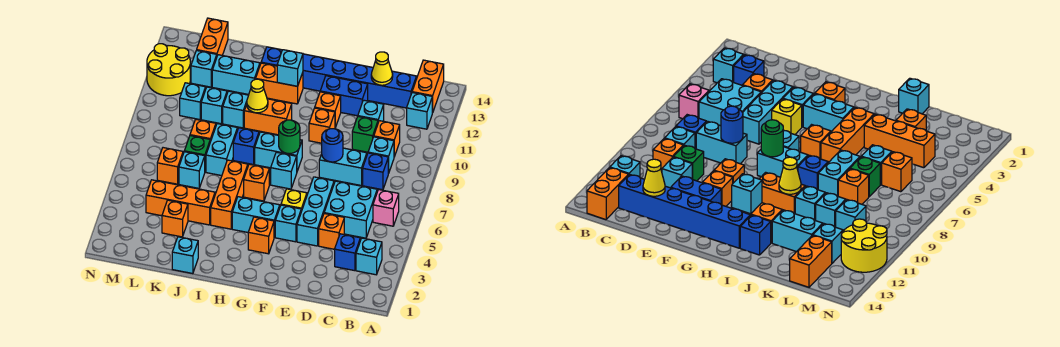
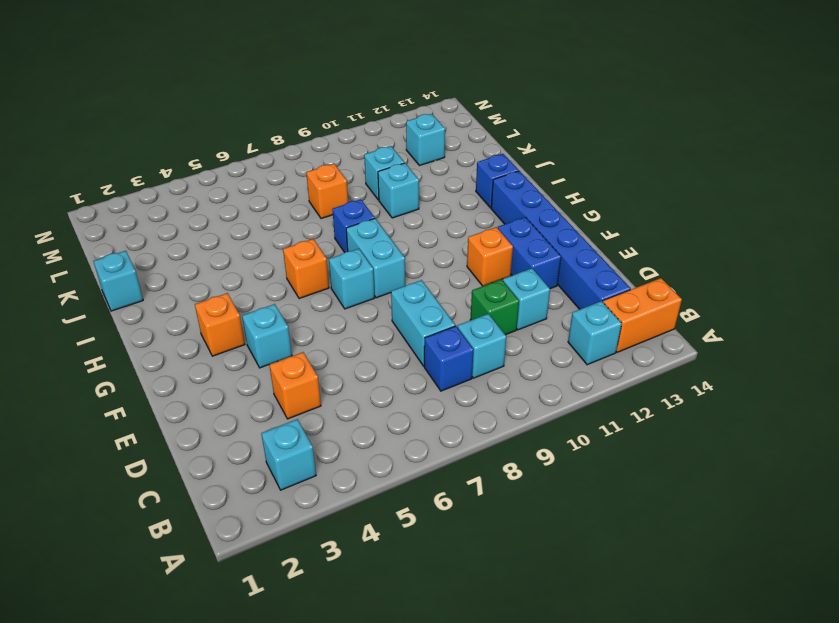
none -> pink 1x1 brick [373,190,399,226]
none -> blue 1x1 brick [335,234,360,271]
none -> cyan 2x2 brick [324,181,377,238]
none -> orange 1x1 brick [374,121,400,157]

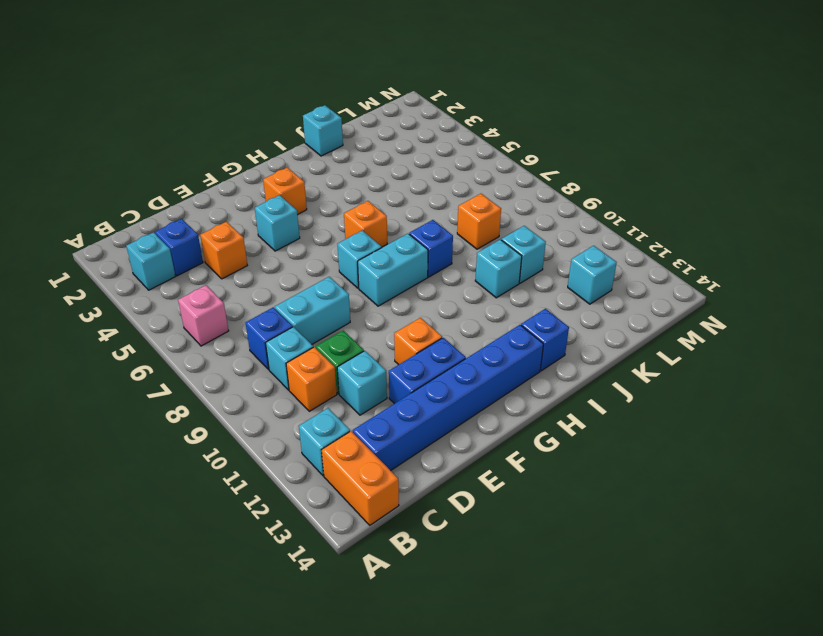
none -> cyan 2x2 brick [324,181,377,238]
none -> cyan 1x3 brick [297,177,334,246]
none -> yellow 1x1 brick [281,189,307,211]
none -> orange 1x1 brick [309,108,335,143]

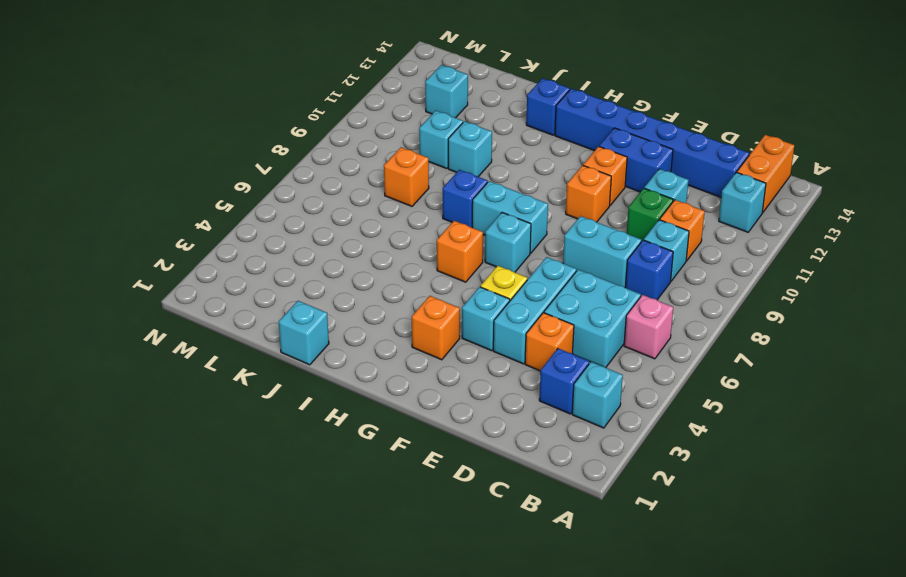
none -> cyan 1x2 brick [232,197,280,237]
none -> orange 1x2 brick [244,99,292,135]
none -> orange 1x2 brick [256,63,303,104]
none -> orange 1x3 brick [211,160,248,229]

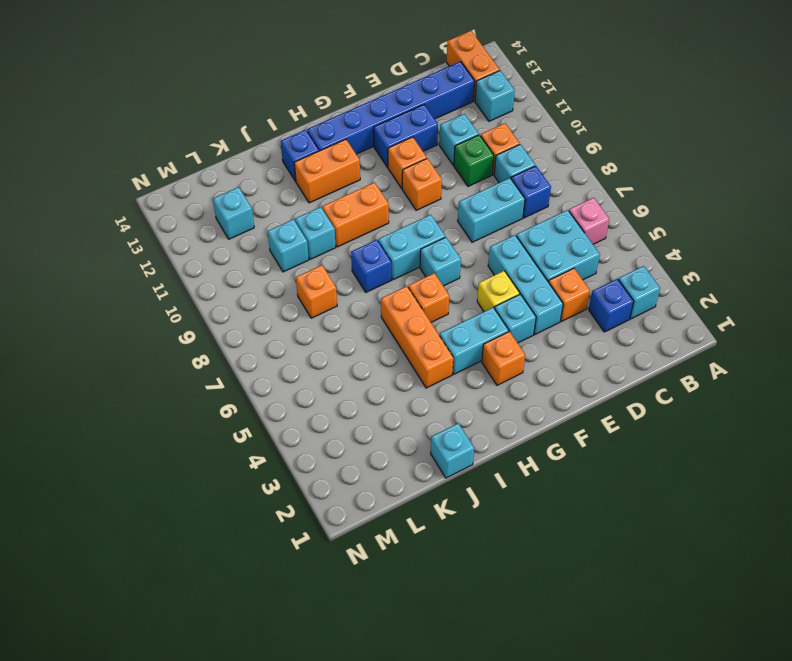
none -> orange 1x3 brick [146,180,215,225]
none -> cyan 1x2 brick [206,124,237,176]
none -> cyan 1x2 brick [212,55,260,95]
none -> orange 1x1 brick [162,200,188,237]

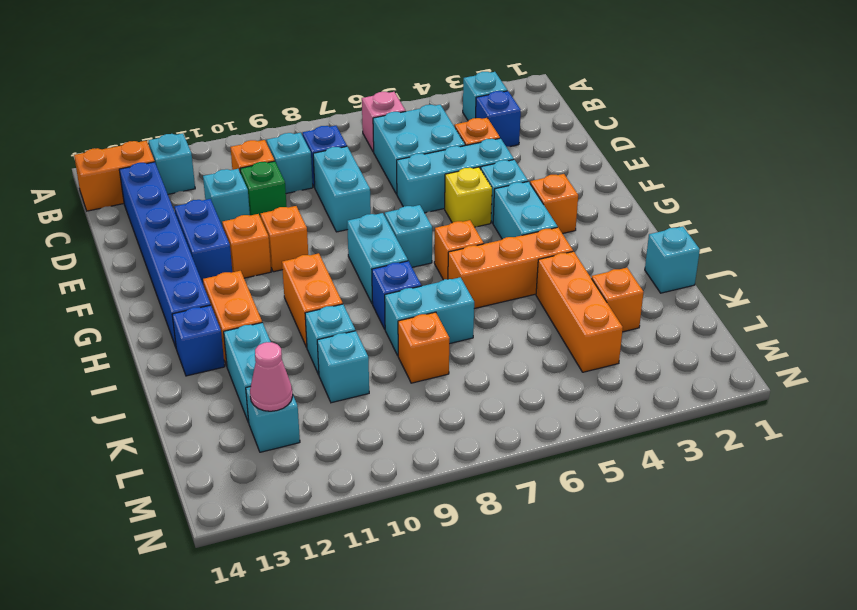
pink 1x1 cone [250,342,293,411] -> none
none -> cyan 1x1 brick [179,152,205,188]
none -> green 1x1 brick [184,136,210,171]
none -> orange 1x1 brick [157,148,183,184]
none -> cyan 1x1 brick [180,83,206,120]

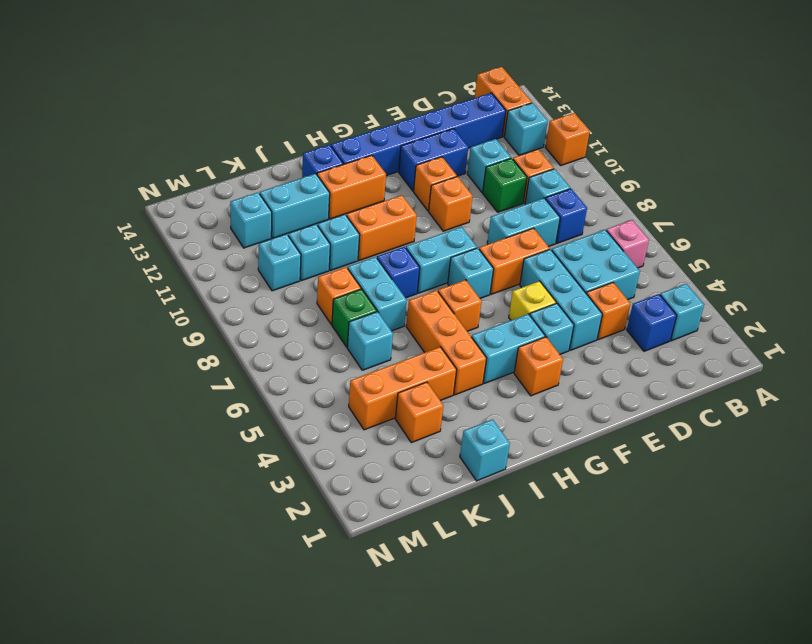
orange 1x1 brick [546,113,590,165] -> orange 1x1 brick moved to [157,148,183,184]
orange 1x2 brick [479,228,550,294] -> orange 1x2 brick turned to [197,18,228,56]
none -> yellow 2x2 round brick [147,44,190,96]
none -> yellow 1x1 cone [371,52,393,85]
none -> blue 1x1 round brick [322,129,343,162]
none -> green 1x1 round brick [279,120,300,154]

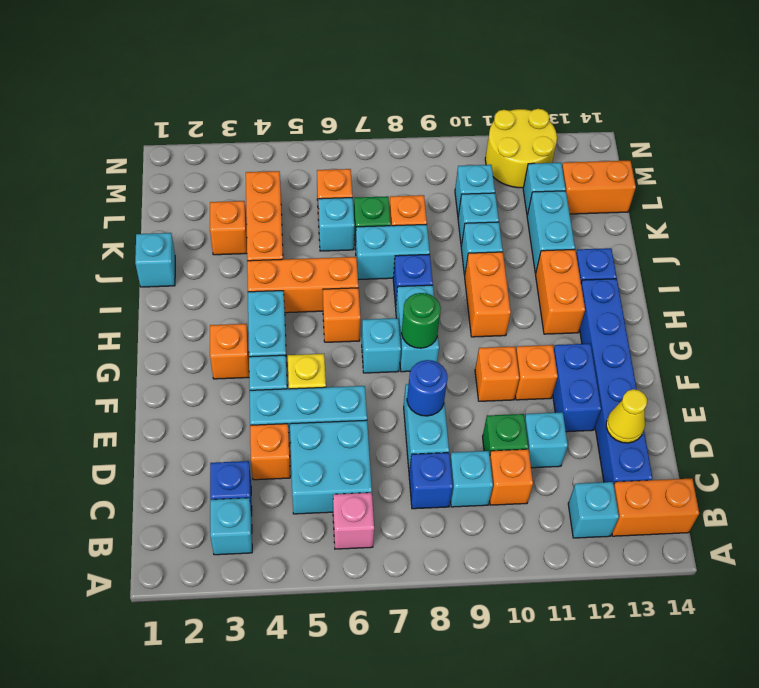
none -> cyan 1x1 brick [277,50,303,86]
none -> yellow 1x1 cone [247,79,268,113]

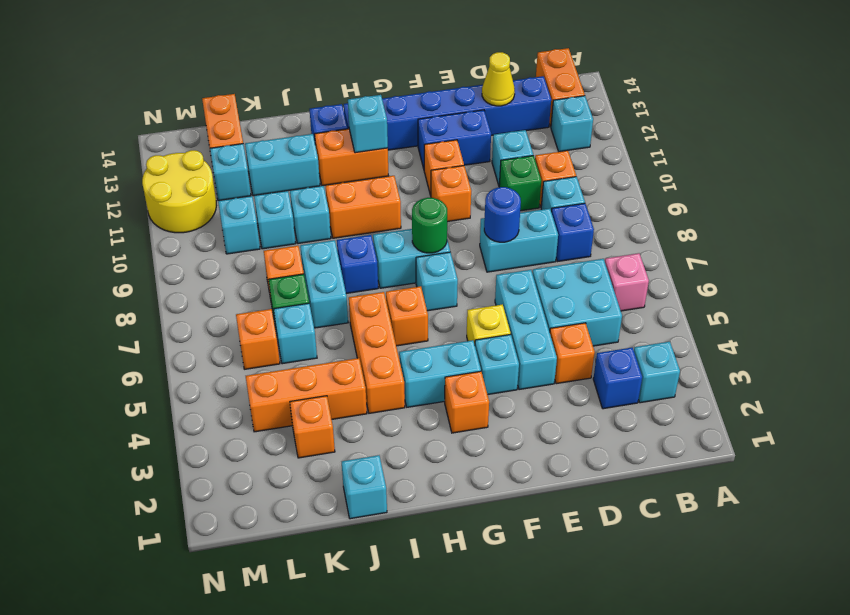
none -> yellow 1x1 cone [247,79,268,113]

